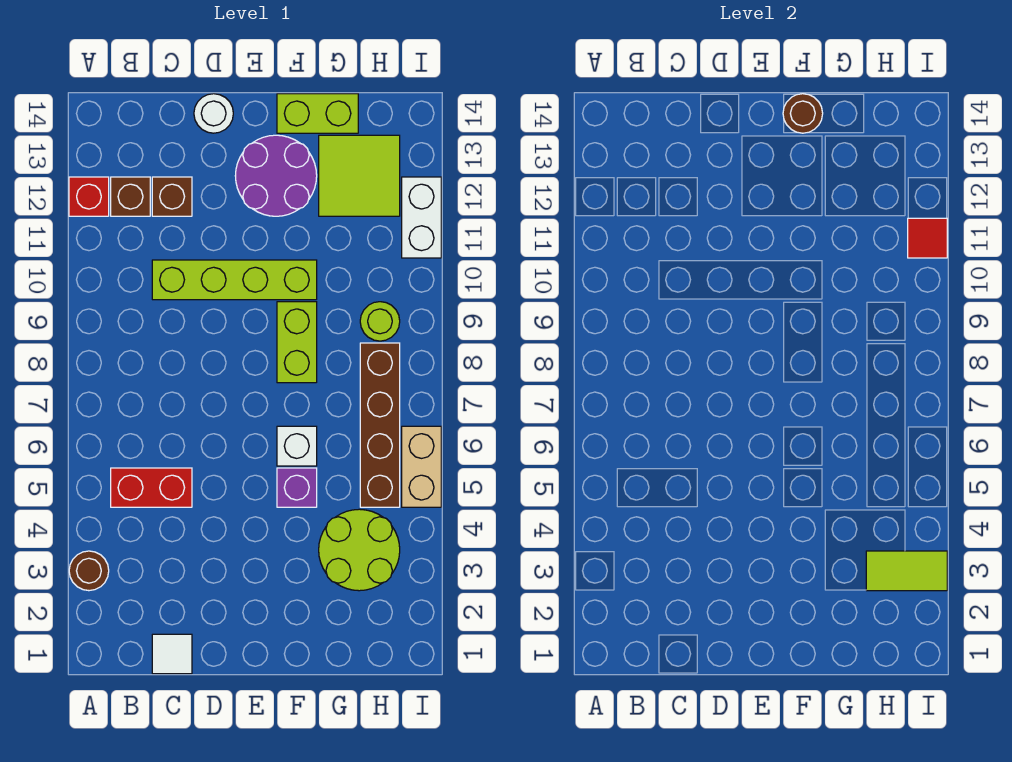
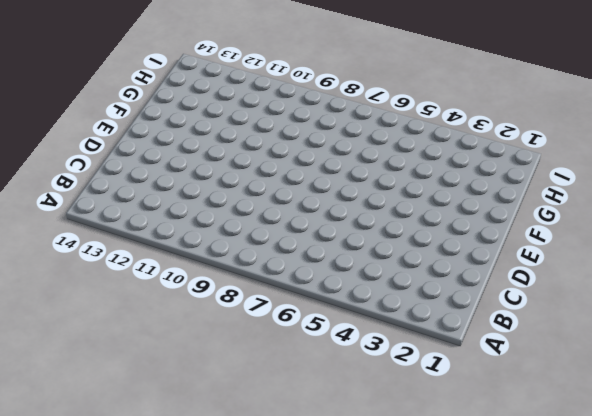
none -> brown 1x1 round brick [69,551,109,591]
none -> red 1x1 brick [69,177,109,216]
none -> red 1x2 brick [111,468,192,507]

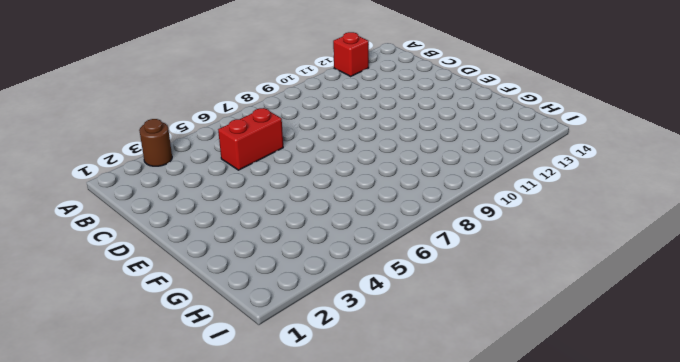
red 1x2 brick [218,108,283,170] -> red 1x2 brick turned to [111,468,192,507]
none -> brown 1x1 brick [111,177,150,216]
none -> white 1x1 tile [152,634,192,674]
none -> lime 1x4 brick [152,260,317,300]

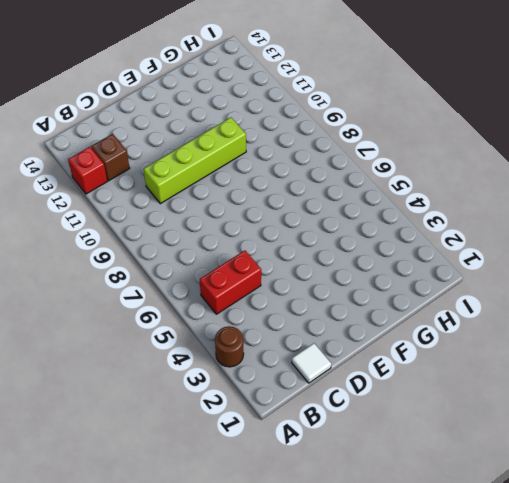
none -> brown 1x1 brick [152,177,192,216]
none -> white 1x1 round brick [194,94,233,133]
none -> purple 2x2 round brick [235,135,317,216]

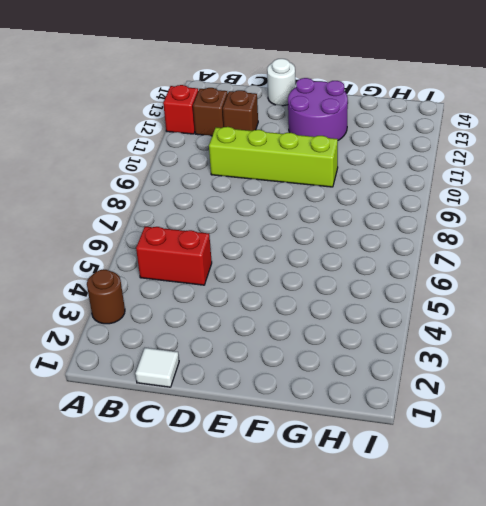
none -> purple 1x1 brick [277,468,317,507]
none -> white 1x1 brick [277,426,317,466]
none -> lime 1x2 brick [277,302,317,383]

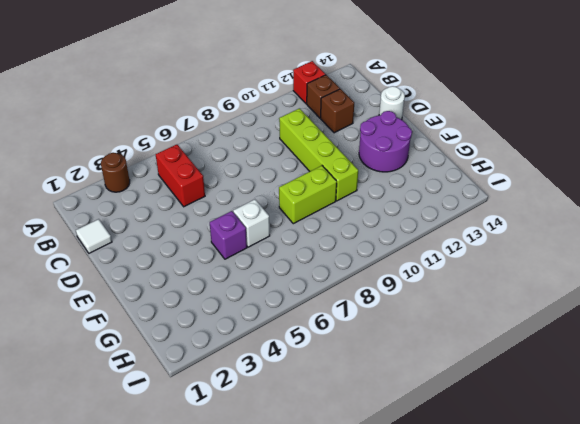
none -> lime 1x2 brick [277,94,358,133]
none -> lime 2x2 round brick [319,509,400,591]
none -> lime 2x2 tile [319,135,400,216]

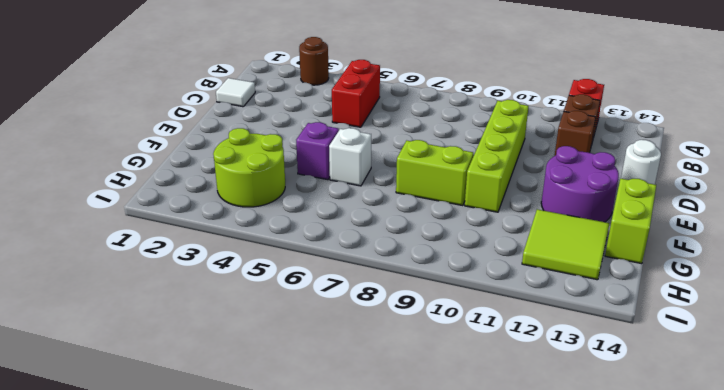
none -> brown 1x4 brick [360,343,400,507]
none -> lime 1x1 round brick [360,302,400,341]
none -> tan 1x2 brick [402,426,441,507]

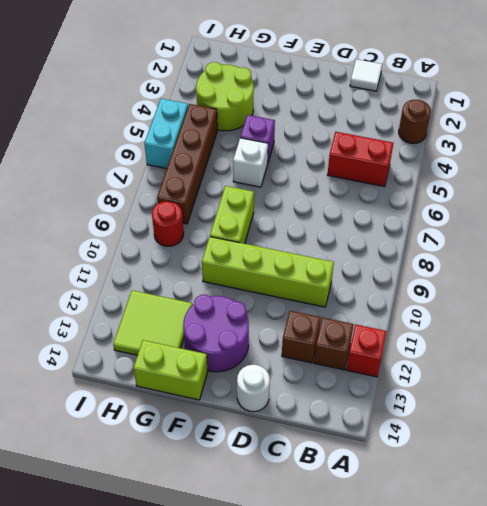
red 1x1 round brick [152,201,184,246] -> lime 1x1 round brick [360,302,400,341]
cyan 1x2 brick [144,99,188,169] -> tan 1x2 brick [402,426,441,507]
none -> white 1x2 brick [402,177,441,258]
none -> brown 1x1 round brick [783,94,823,133]
none -> lime 1x2 tile [866,551,947,591]

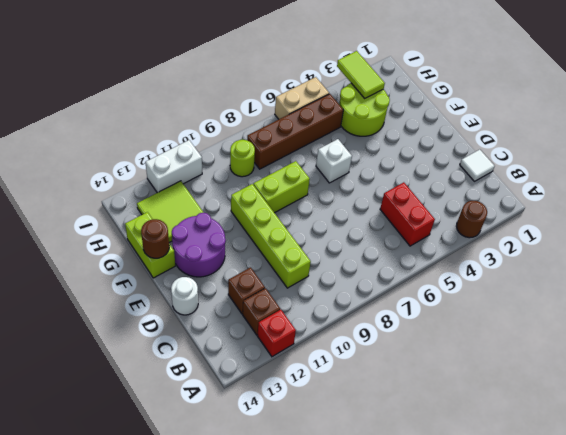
none -> purple 1x1 brick [277,468,317,507]
none -> red 1x1 tile [908,218,947,258]

